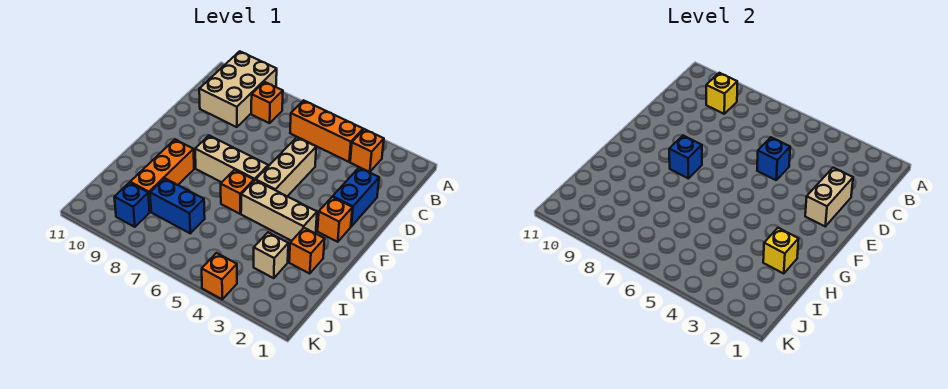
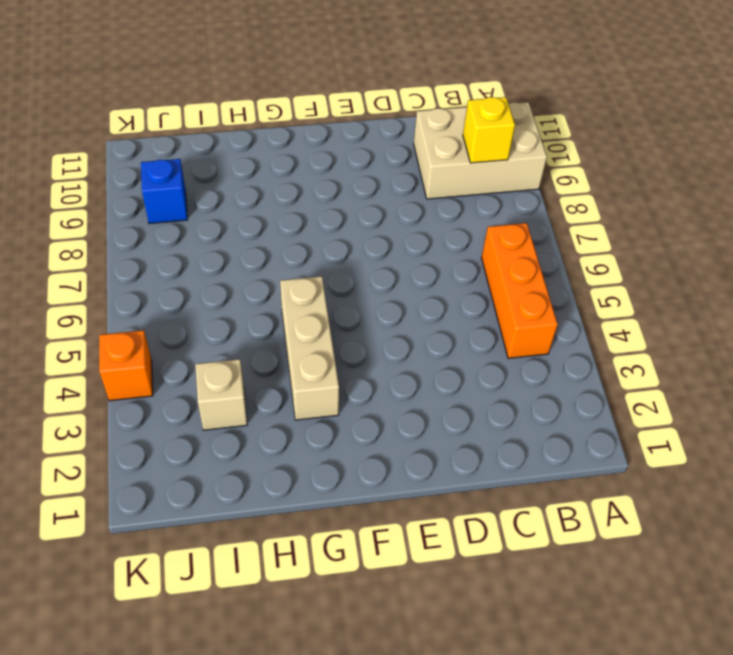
none -> orange 1x1 brick [350,129,384,172]
none -> orange 1x1 brick [251,82,283,123]
none -> blue 1x2 brick [333,167,379,226]

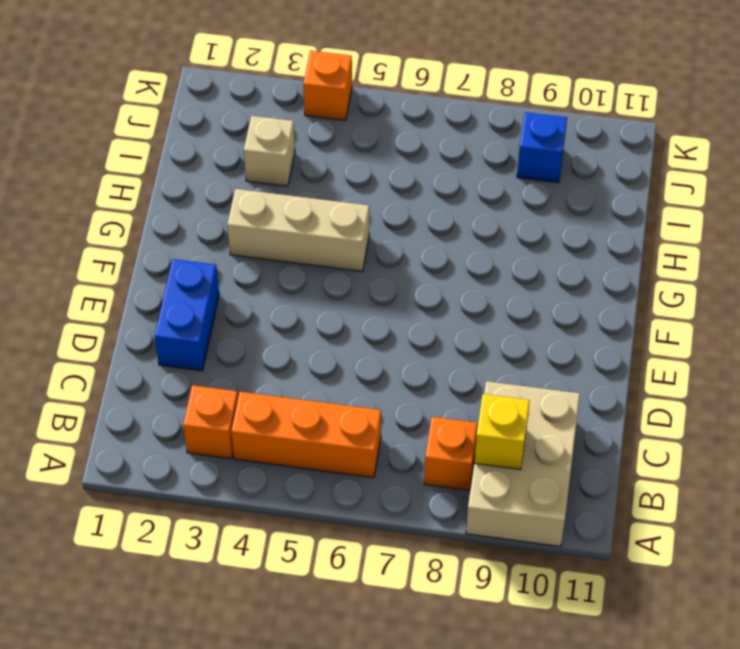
none -> tan 1x3 brick [256,137,316,196]
none -> orange 1x1 brick [318,197,352,242]
none -> tan 1x3 brick [195,136,268,182]

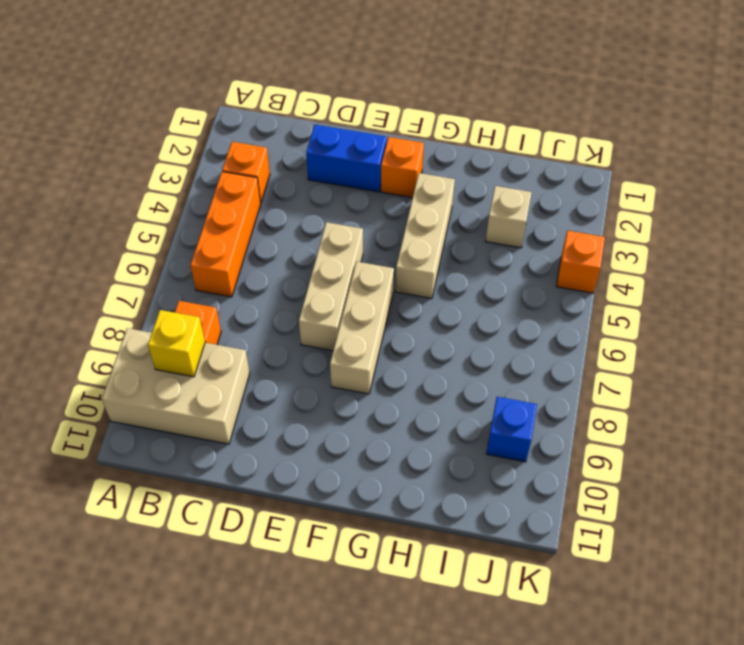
tan 1x3 brick [299,222,363,351] -> tan 1x3 brick turned to [256,137,316,196]
none -> orange 1x1 brick [221,170,254,214]
none -> orange 1x3 brick [130,139,194,212]
none -> orange 1x1 brick [289,228,325,273]

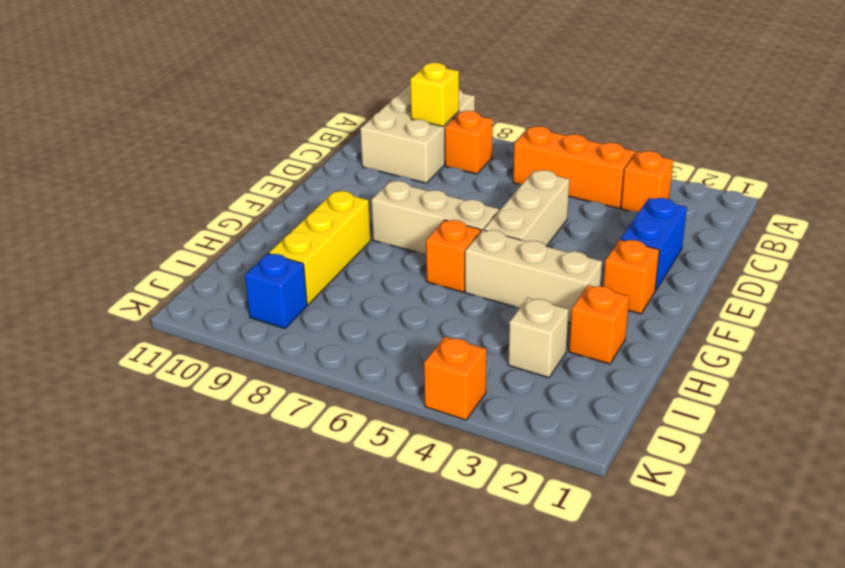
yellow 1x3 brick [269,191,371,305] -> orange 1x3 brick [130,139,194,212]
none -> blue 1x2 brick [150,178,205,233]
none -> tan 1x2 brick [805,168,853,226]
none -> blue 1x1 brick [757,137,790,180]

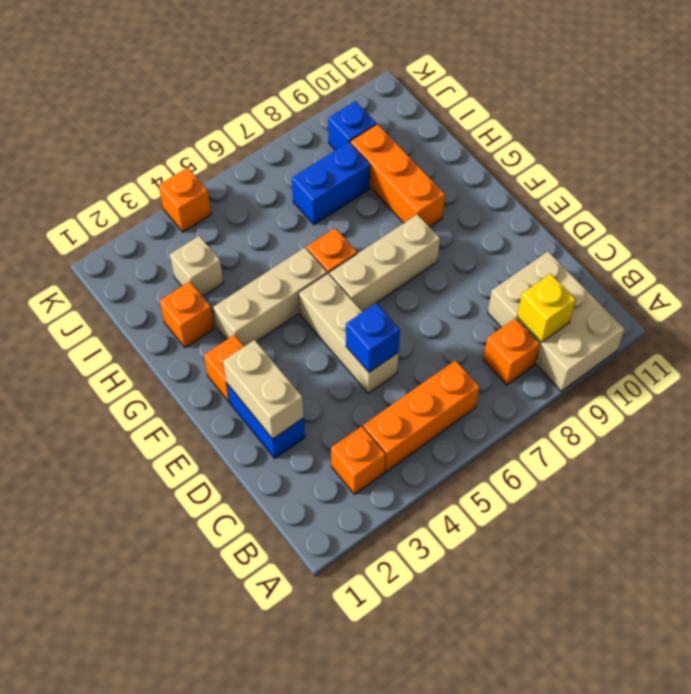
none -> blue 1x1 brick [669,136,702,178]
none -> yellow 1x1 brick [763,228,799,273]

